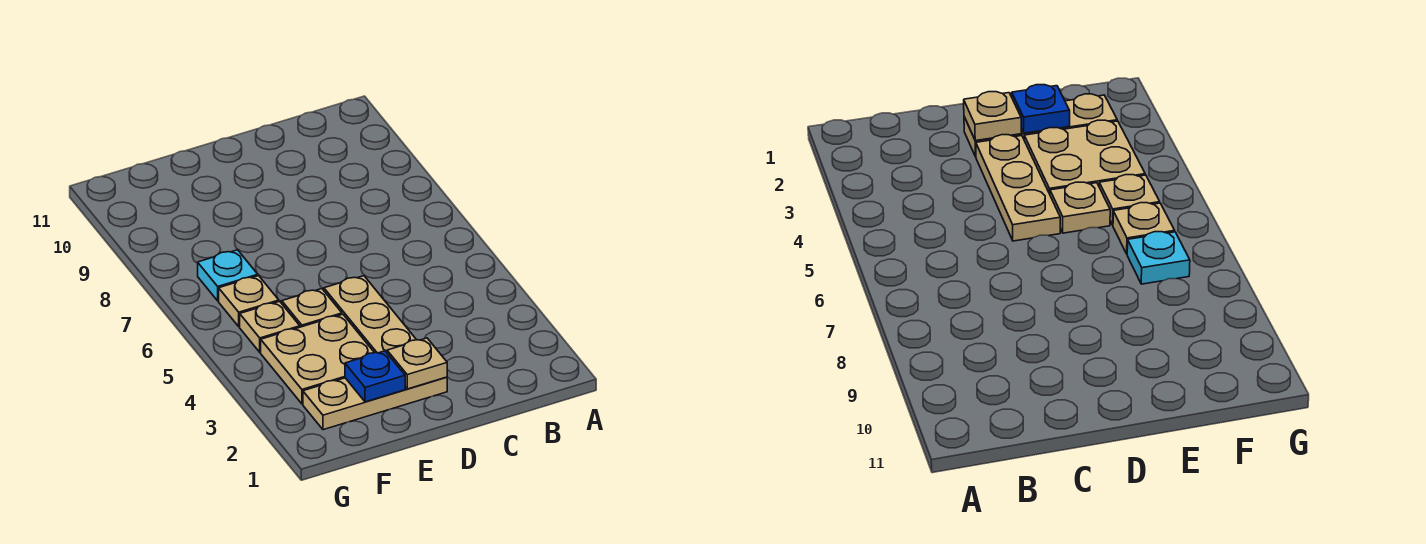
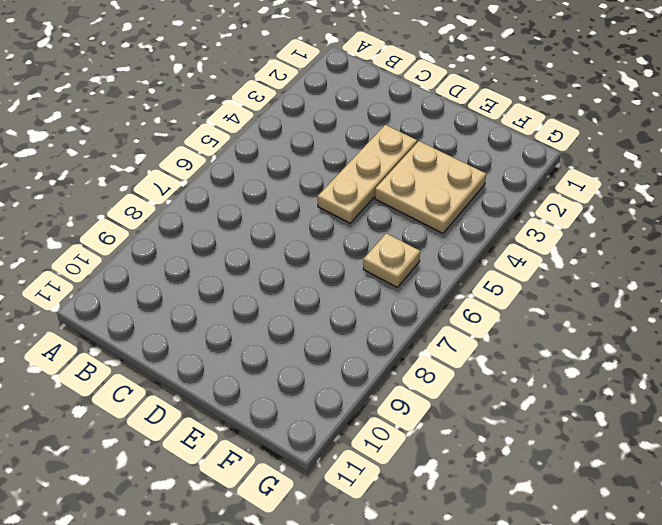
none -> tan 1x3 plate [303,377,447,430]
none -> tan 1x1 plate [282,289,342,327]

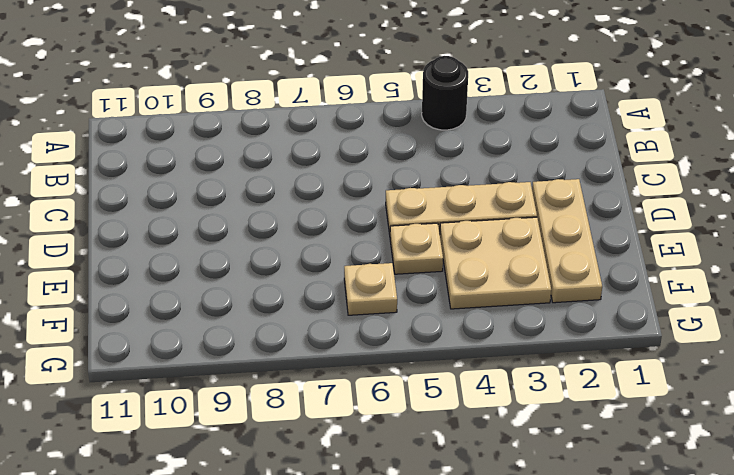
black 1x1 round brick [422,56,468,130] -> none
none -> tan 1x1 plate [240,301,300,352]
none -> cyan 1x1 plate [198,250,258,301]

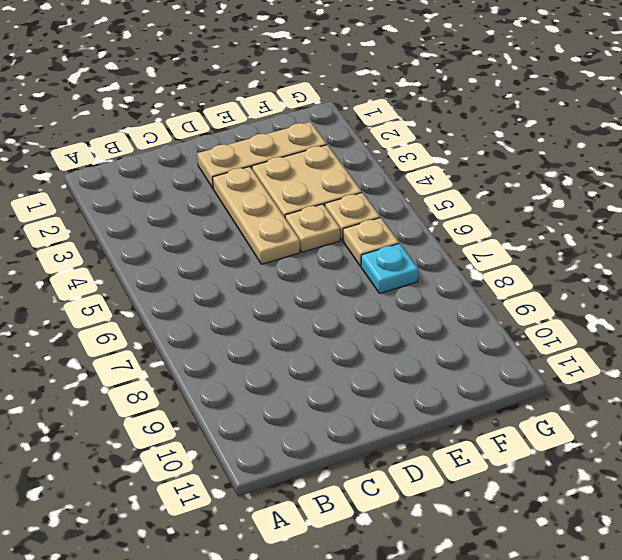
none -> tan 1x1 plate [387,338,447,389]
none -> blue 1x1 plate [345,351,405,402]

